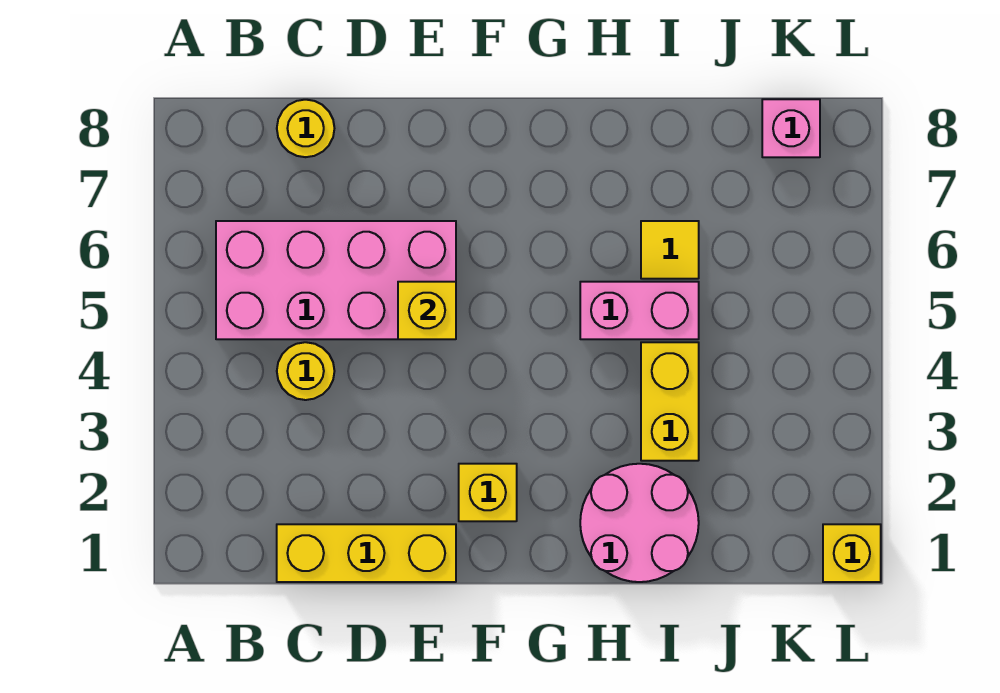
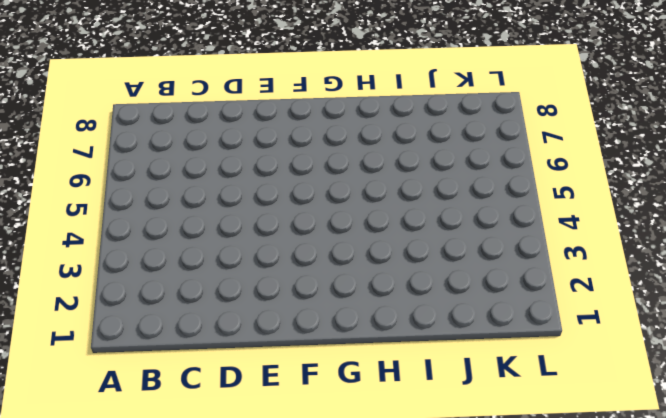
none -> pink 2x4 brick [216,221,456,339]
none -> yellow 1x3 brick [277,524,456,582]
none -> yellow 1x1 round brick [277,342,334,400]

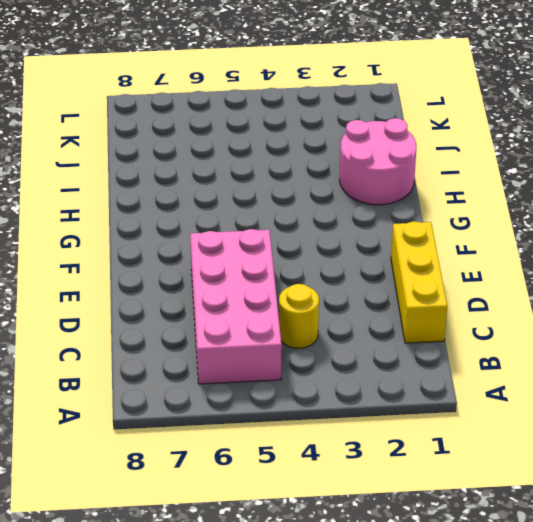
none -> yellow 1x1 round brick [277,100,334,157]
none -> yellow 1x1 brick [459,464,517,521]
none -> pink 1x2 brick [580,282,699,339]

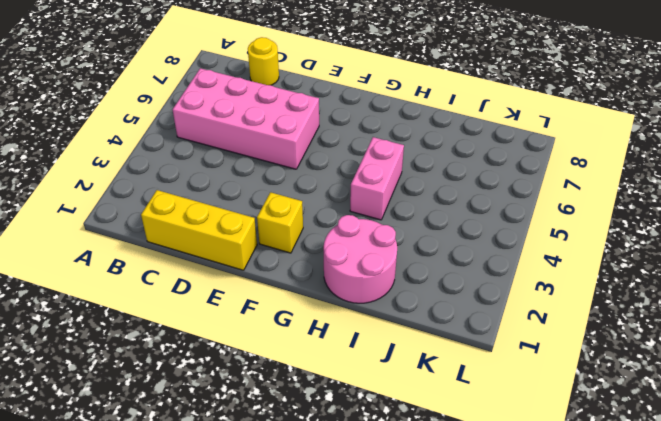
pink 1x2 brick [350,137,404,220] -> pink 1x2 brick turned to [580,282,699,339]
none -> yellow 1x1 round brick [277,342,334,400]
none -> yellow 1x2 brick [641,342,699,461]
none -> yellow 1x1 tile [641,221,699,279]

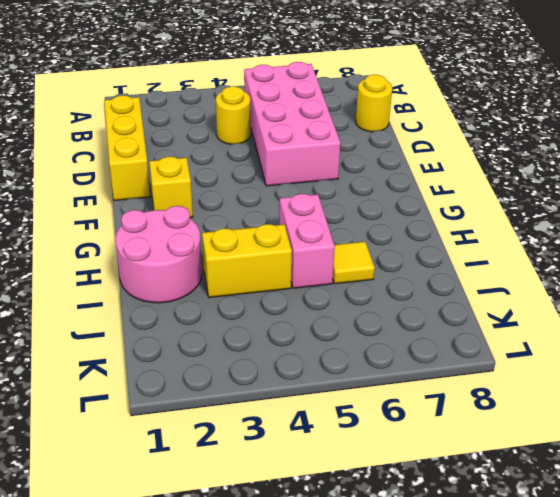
none -> pink 1x1 brick [762,99,820,157]
none -> yellow 1x1 brick [823,524,881,582]
none -> yellow 1x1 brick [398,282,456,339]

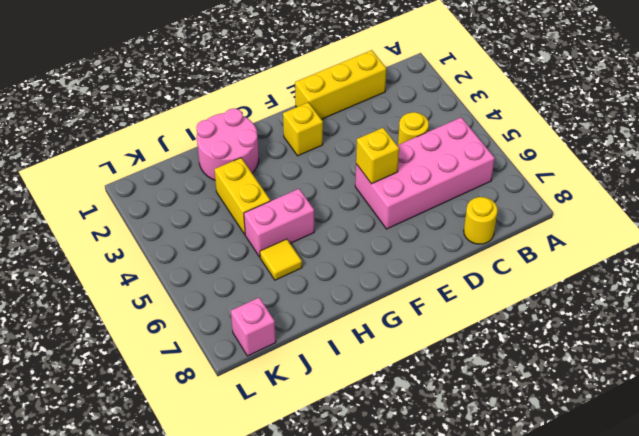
none -> yellow 1x1 brick [823,524,881,582]

